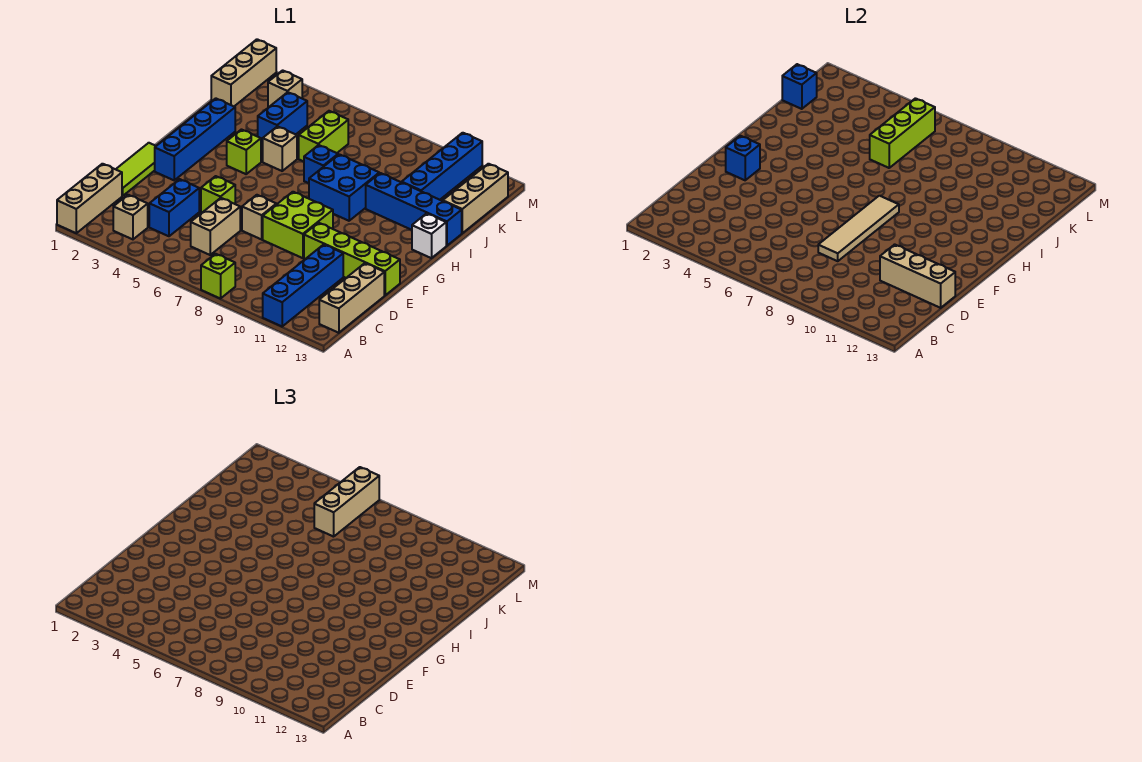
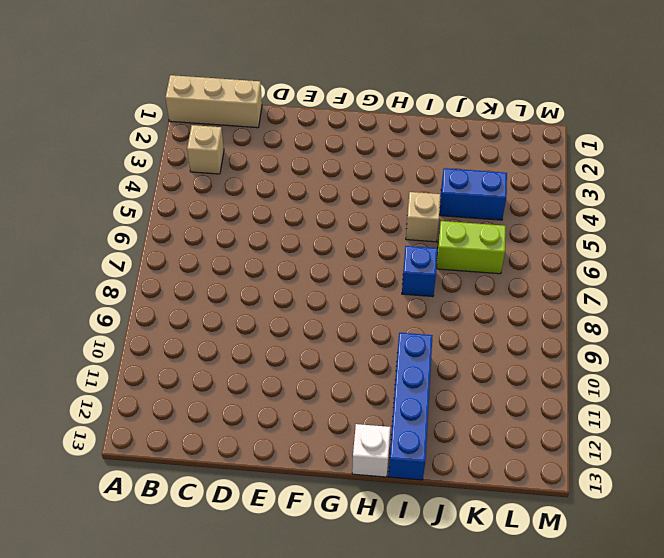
none -> lime 1x1 brick [201,254,235,299]
none -> blue 1x4 brick [263,244,343,326]
none -> tan 1x3 brick [319,263,384,333]
none -> blue 1x2 brick [149,179,199,236]

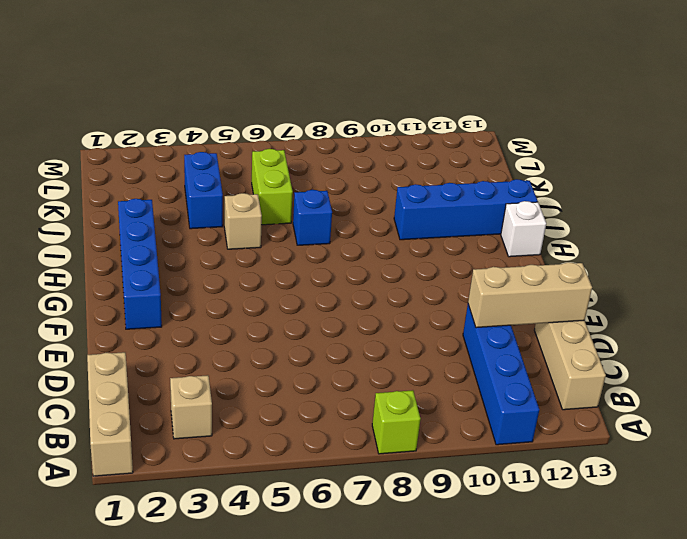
none -> blue 1x2 brick [149,179,199,236]
none -> tan 1x2 brick [191,198,240,255]
none -> lime 1x3 tile [116,143,156,196]
none -> lime 1x1 brick [201,176,235,212]

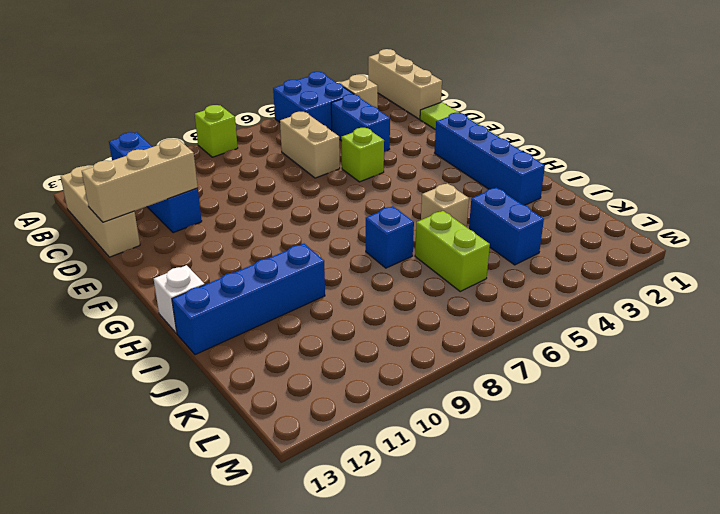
blue 2x2 brick [273,72,353,131] -> blue 2x2 brick moved to [309,154,379,221]
none -> tan 1x1 brick [242,195,276,239]
none -> lime 2x2 brick [263,192,333,258]
none -> lime 1x4 brick [304,223,400,295]
none -> lime 1x1 brick [227,130,261,174]

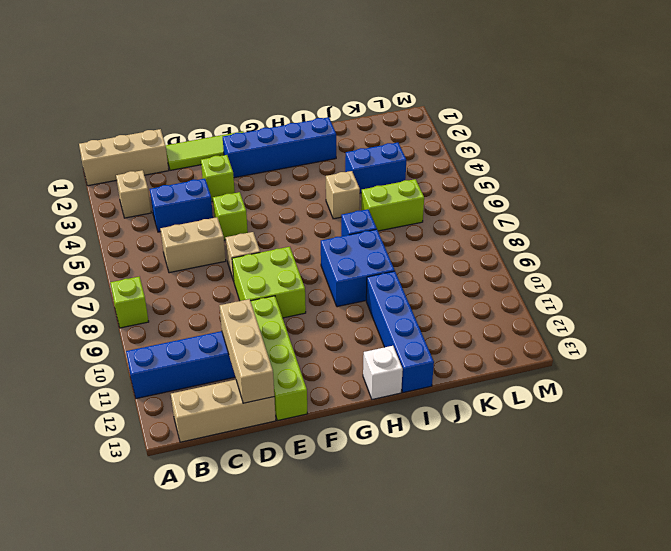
lime 1x1 brick [201,155,235,202] -> lime 1x1 brick moved to [227,130,261,174]
none -> blue 1x4 brick [402,133,482,200]
none -> tan 1x3 brick [443,164,508,233]
none -> tan 1x3 brick [211,39,276,106]
none -> tan 1x1 brick [268,70,302,107]

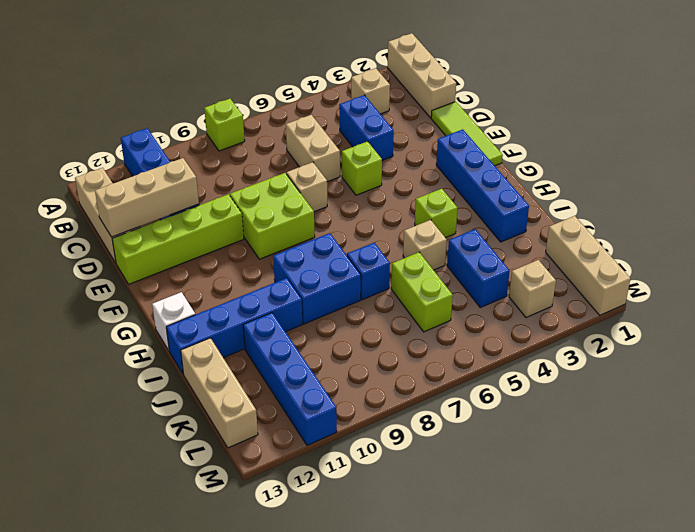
none -> tan 1x4 tile [818,196,899,261]
none -> blue 1x1 brick [726,136,760,180]
none -> lime 1x3 brick [870,98,935,168]
none -> blue 1x1 brick [782,64,817,109]

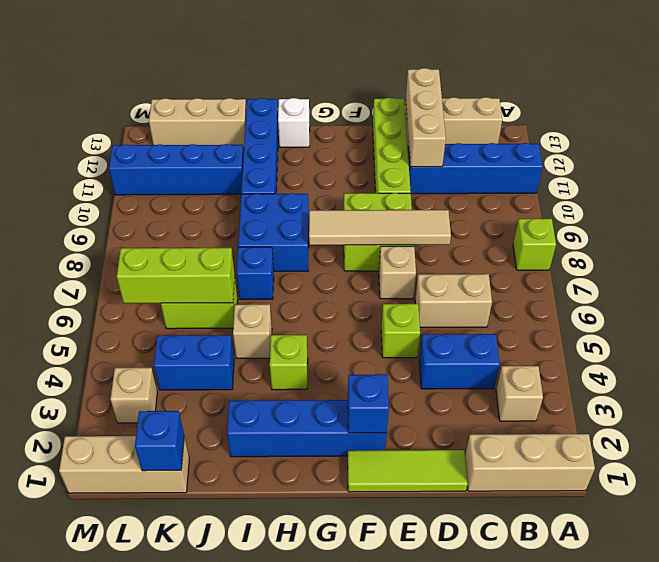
none -> tan 1x3 brick [314,467,379,537]

